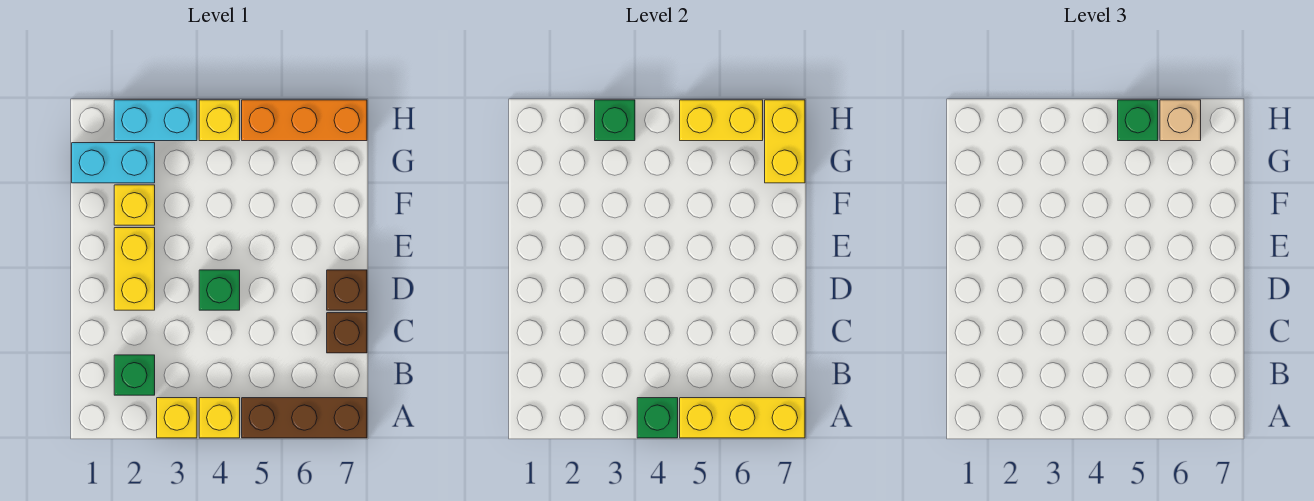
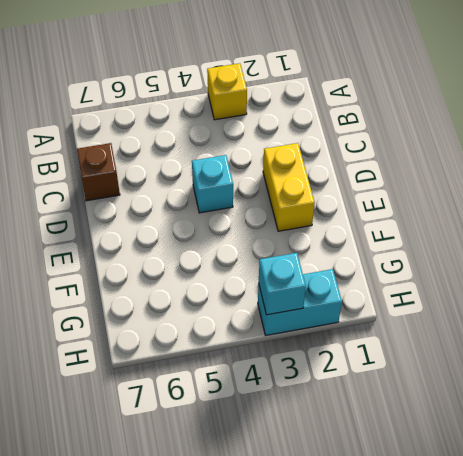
cyan 1x1 brick [192,155,233,213] -> green 1x1 brick [199,270,240,310]
cyan 1x1 brick [259,253,306,315] -> green 1x1 brick [595,100,635,141]
none -> yellow 1x1 brick [199,398,240,438]
none -> brown 1x3 brick [242,398,367,438]
none -> green 1x1 brick [114,355,155,395]

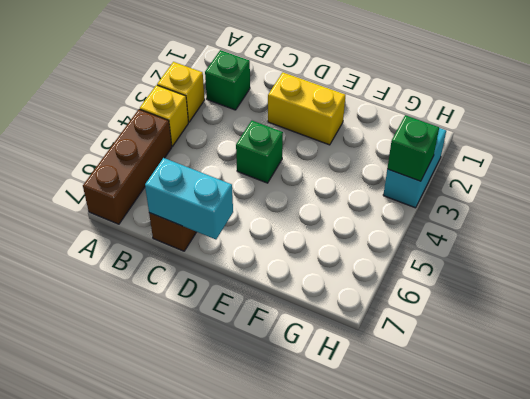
cyan 1x2 brick [145,158,233,239] -> cyan 1x2 brick turned to [72,143,155,183]
none -> brown 1x1 brick [327,270,367,310]
none -> yellow 1x1 brick [114,185,155,225]
none -> yellow 1x1 brick [199,100,240,141]

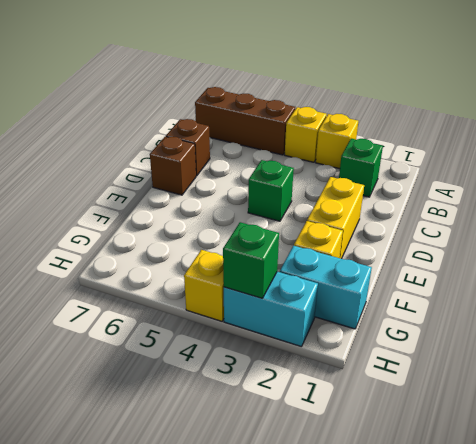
none -> orange 1x3 brick [242,100,367,141]
none -> green 1x1 brick [637,398,678,438]
none -> yellow 1x3 brick [680,398,805,438]

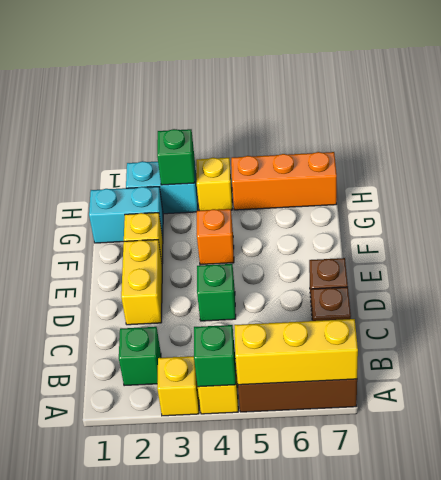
orange 1x1 brick [197,209,234,265] -> none
none -> yellow 1x2 brick [765,100,805,183]
none -> yellow 1x2 brick [680,100,763,141]
none -> green 1x1 brick [1118,100,1158,141]

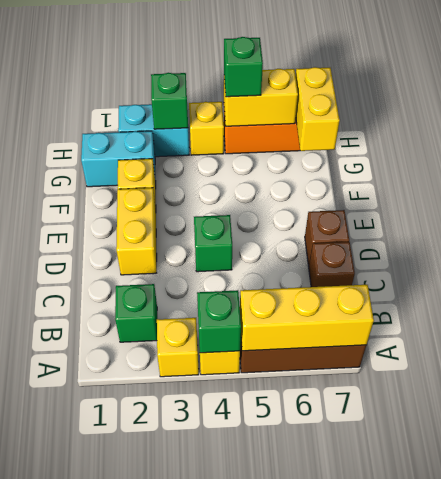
none -> tan 1x1 brick [1160,100,1201,141]

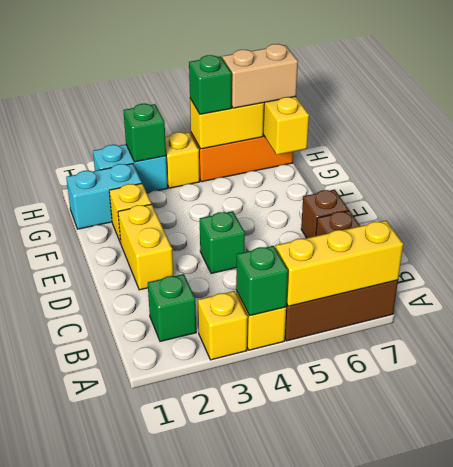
tan 1x2 brick [222,44,298,108] -> tan 1x1 brick [1160,100,1201,141]

